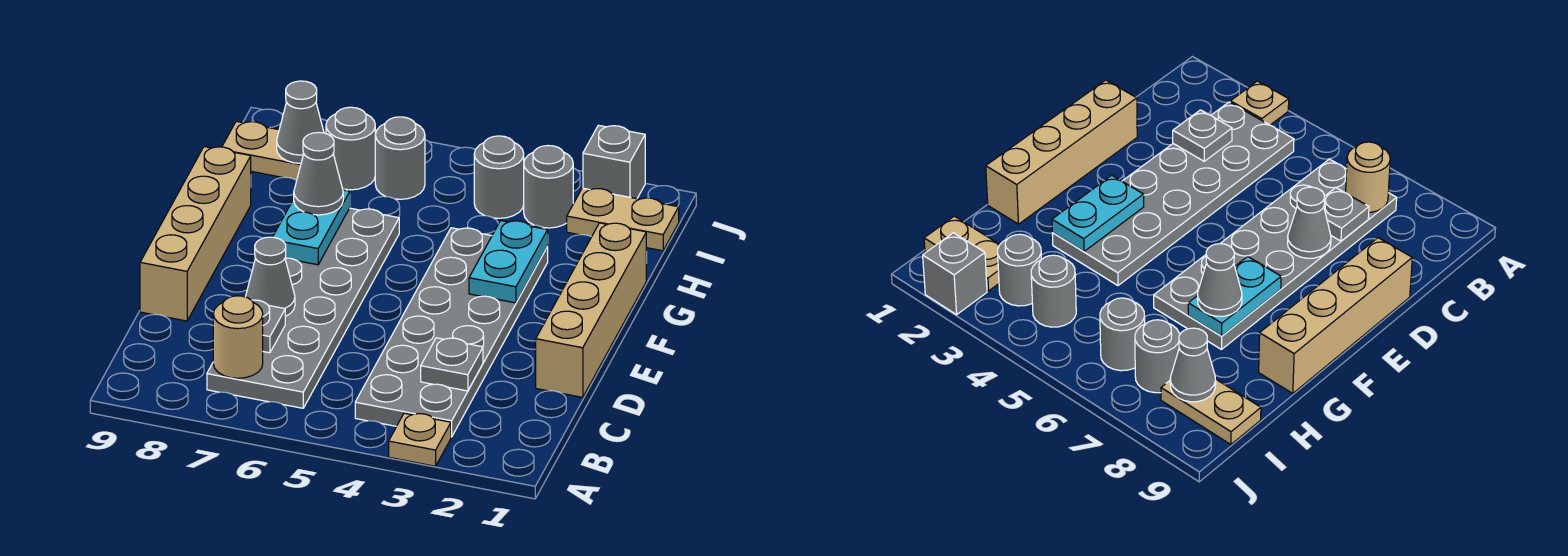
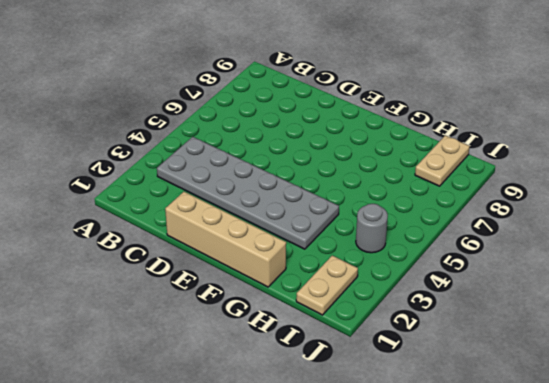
none -> tan 1x1 plate [389,413,451,466]
none -> grey 2x6 plate [207,208,399,408]
none -> tan 1x4 brick [140,147,251,321]

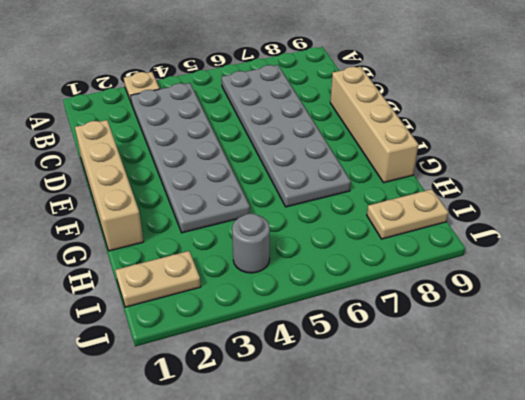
none -> grey 1x1 round brick [524,146,573,228]
none -> grey 1x1 round brick [375,117,425,199]
none -> grey 1x1 round brick [326,107,375,190]

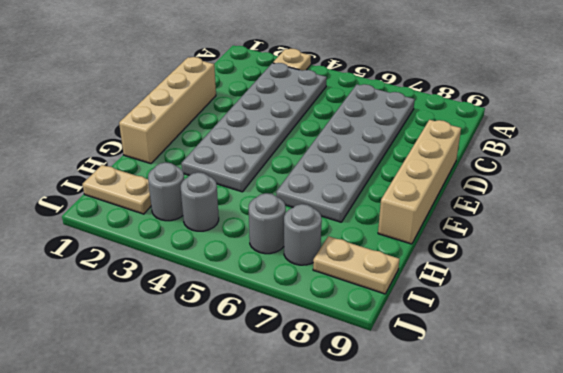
none -> grey 1x1 brick [583,125,645,199]
none -> tan 1x1 round brick [213,296,263,378]
none -> grey 1x1 plate [421,338,483,391]

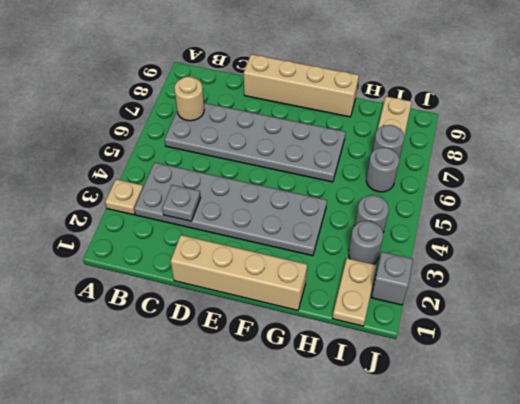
none -> grey 1x1 plate [252,300,285,353]
none -> grey 1x1 cone [246,237,295,316]
none -> cyan 1x2 plate [469,221,548,303]

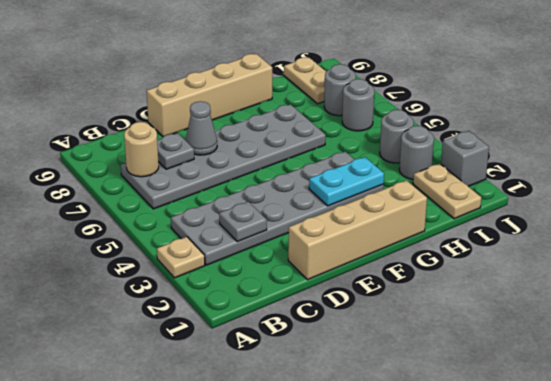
none -> cyan 1x2 plate [273,190,350,265]
none -> grey 1x1 cone [277,81,324,163]
none -> grey 1x1 cone [294,132,343,215]

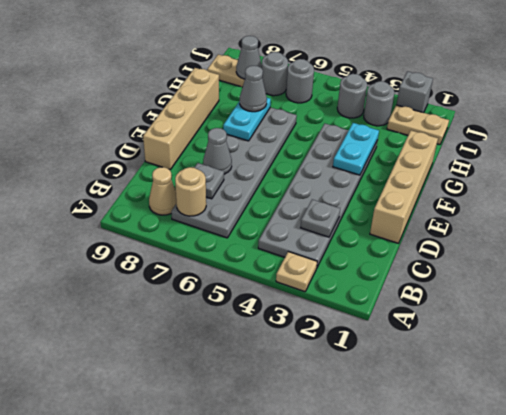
tan 1x1 cone [149,167,176,215] -> none

